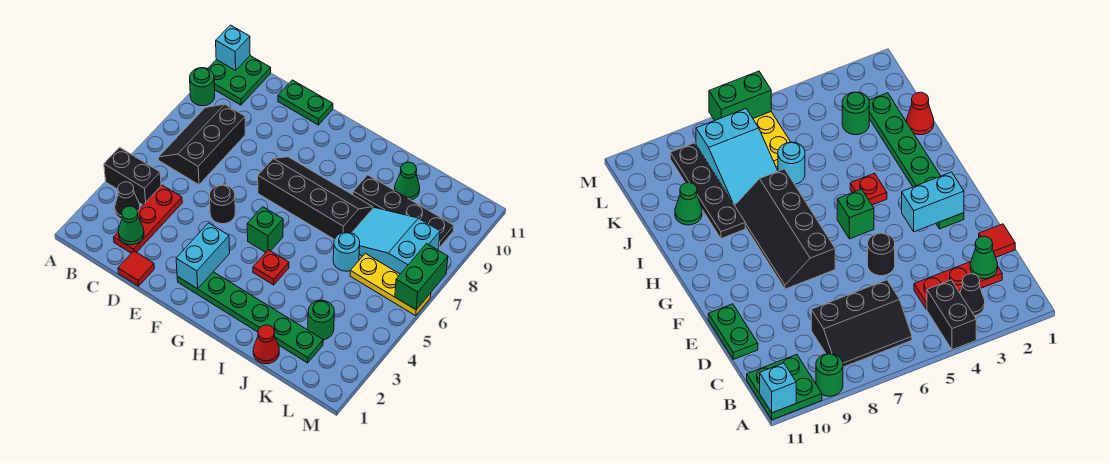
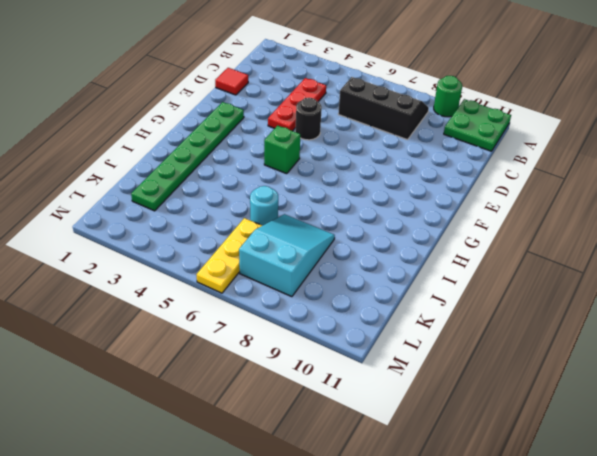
red 1x3 plate [268,78,326,131] -> red 1x3 plate turned to [114,185,182,253]
none -> black 1x2 brick [104,147,161,205]
none -> black 1x1 cone [115,182,140,219]
none -> green 1x2 plate [278,80,333,125]

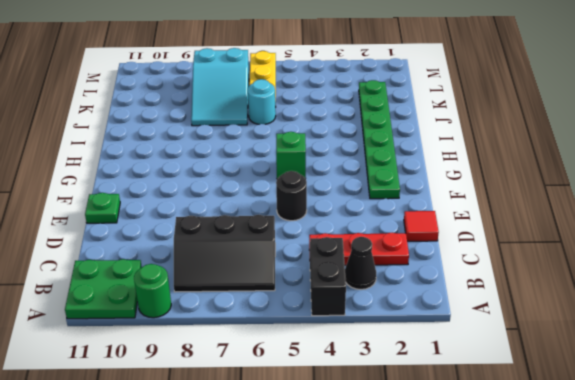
green 1x1 plate [85,193,120,223] -> green 1x2 plate [278,80,333,125]
none -> black 2x4 slope [258,157,373,239]
none -> red 1x1 plate [253,250,289,285]
none -> black 1x4 plate [353,175,454,248]

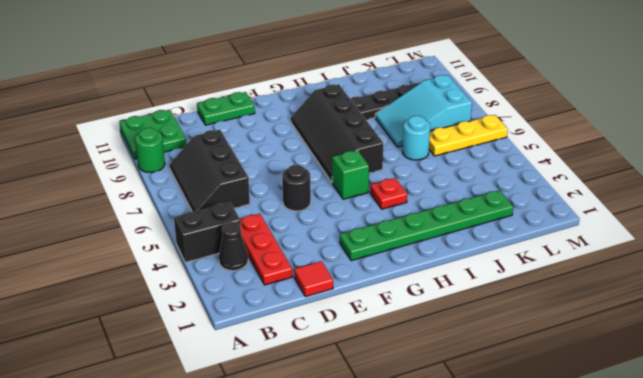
black 2x4 slope [291,84,383,182] -> black 2x4 slope turned to [258,157,373,239]
none -> red 1x1 cone [253,325,279,364]
none -> green 1x1 cone [395,162,420,200]
none -> green 1x1 round brick [308,300,334,340]

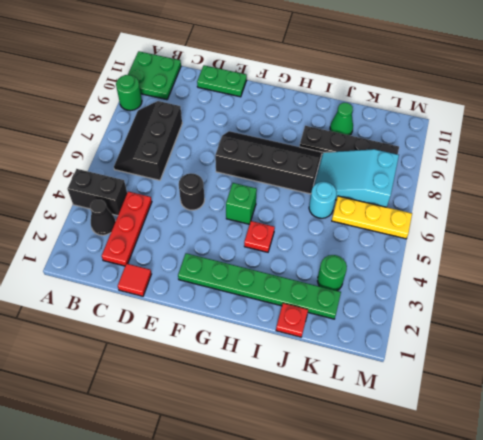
red 1x1 plate [276,303,308,337] -> red 1x1 cone [253,325,279,364]
none -> cyan 1x1 brick [216,25,250,70]
none -> green 1x1 cone [118,206,144,245]
none -> cyan 1x2 brick [176,223,230,289]

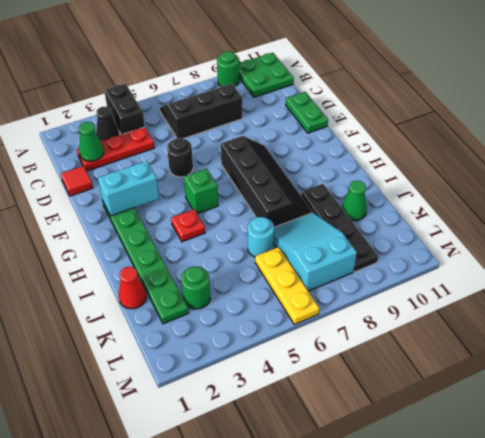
none -> cyan 1x1 brick [216,25,250,70]
none -> green 1x2 brick [395,244,448,310]

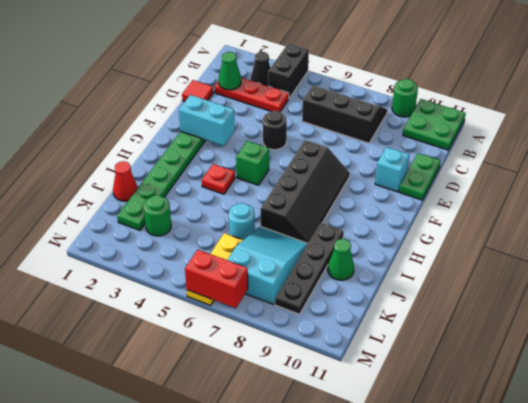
cyan 1x1 brick [375,147,409,192] -> cyan 1x1 brick moved to [216,25,250,70]
red 1x2 brick [185,250,248,308] -> green 1x2 brick [395,244,448,310]

